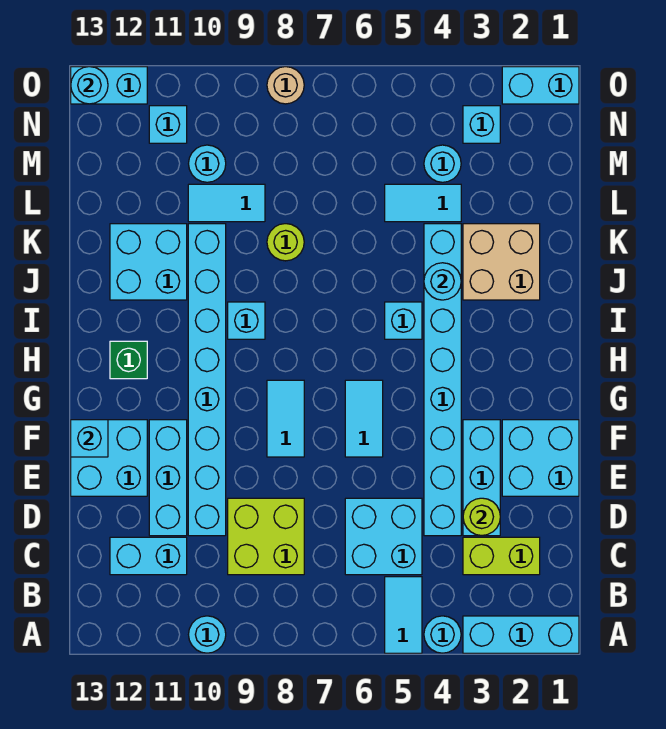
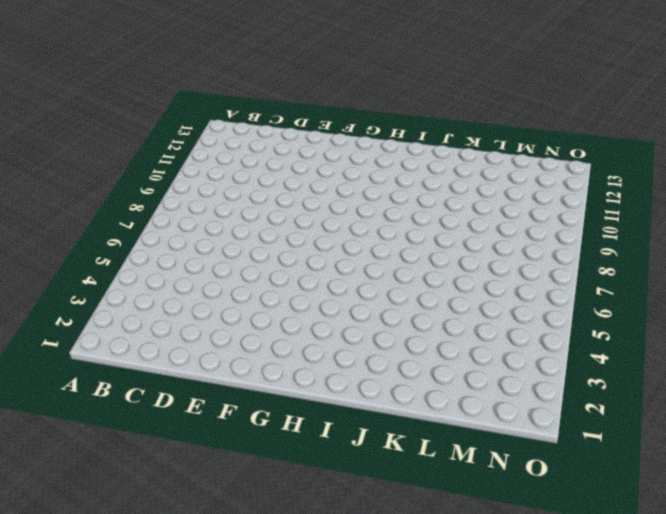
none -> cyan 1x3 brick [463,616,579,653]
none -> cyan 1x1 round brick [424,616,461,653]
none -> cyan 1x2 tile [385,577,422,653]
none -> cyan 1x1 round brick [189,616,226,653]

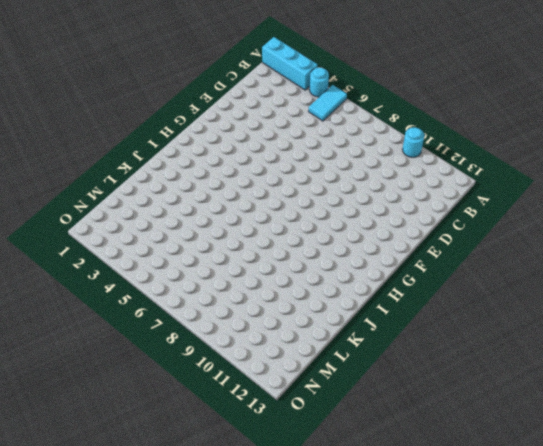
none -> lime 1x2 brick [463,537,540,575]
none -> cyan 2x2 brick [345,498,422,575]
none -> lime 2x2 brick [228,498,304,575]
none -> cyan 1x2 brick [110,537,187,575]

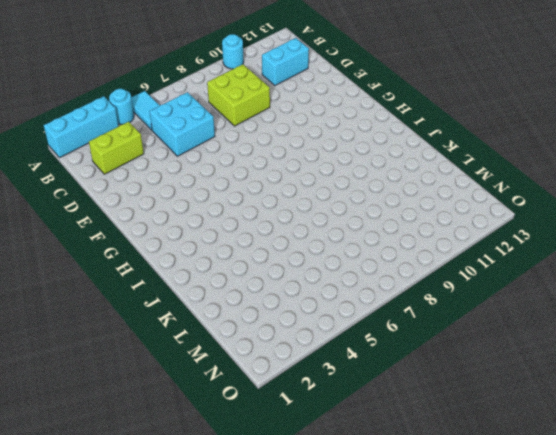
none -> cyan 1x3 brick [463,420,500,536]
none -> cyan 1x8 brick [424,224,461,536]
none -> cyan 1x8 brick [188,224,226,536]
none -> cyan 1x3 brick [149,420,187,536]

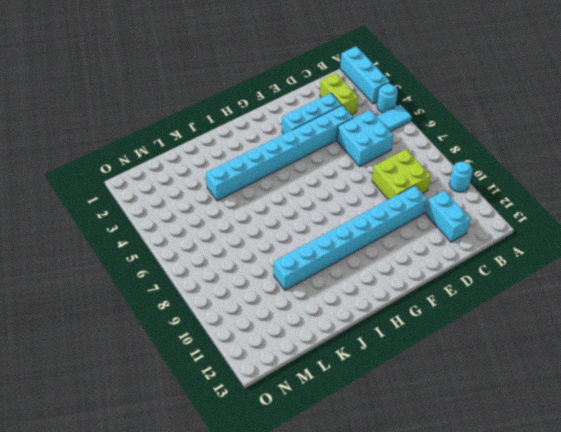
none -> cyan 1x3 brick [149,420,187,536]
none -> cyan 2x2 brick [502,420,579,496]
none -> cyan 2x2 brick [71,420,147,496]
none -> cyan 1x2 tile [345,380,383,457]

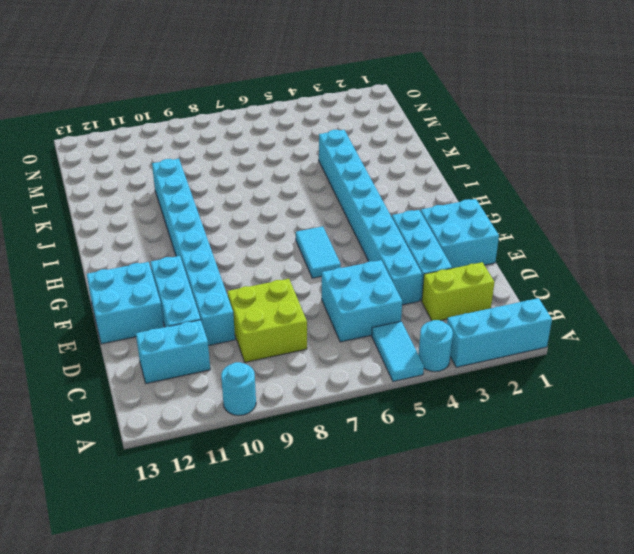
none -> cyan 1x2 tile [267,380,304,457]
none -> green 1x1 brick [110,341,147,379]
none -> cyan 1x1 brick [385,302,422,339]
none -> cyan 1x1 brick [228,302,265,339]

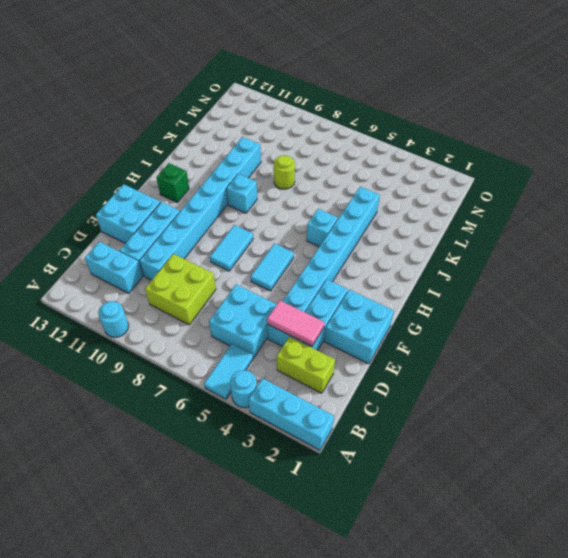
pink 1x2 tile [267,301,325,346] -> lime 1x1 round brick [463,498,500,536]
none -> tan 2x2 brick [463,224,540,300]
none -> cyan 2x2 brick [110,224,187,300]
none -> cyan 1x2 tile [385,184,461,222]
none -> cyan 1x2 tile [188,184,265,222]

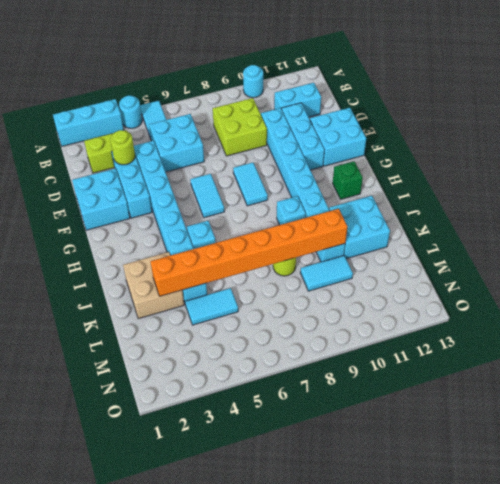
orange 1x8 brick [150,209,347,296] -> none
none -> cyan 1x1 round brick [424,145,461,182]
none -> cyan 1x1 round brick [189,145,226,182]
none -> cyan 1x1 brick [463,106,500,143]
none -> cyan 1x1 brick [149,106,187,143]

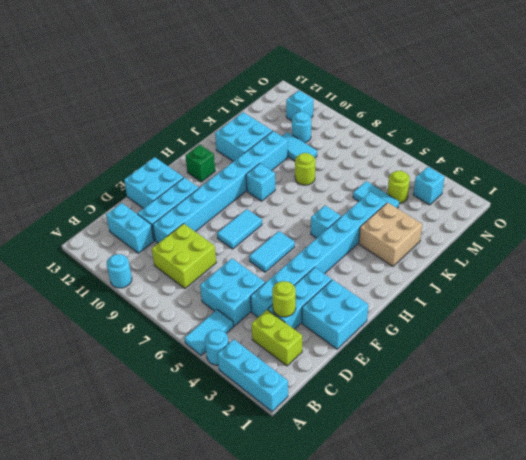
lime 1x1 round brick [387,171,410,203] -> cyan 1x1 round brick [424,145,461,182]
none -> cyan 1x2 brick [502,67,579,104]
none -> tan 1x1 round brick [267,67,304,104]
none -> cyan 1x2 brick [71,67,147,104]
none -> cyan 1x1 brick [71,420,108,457]

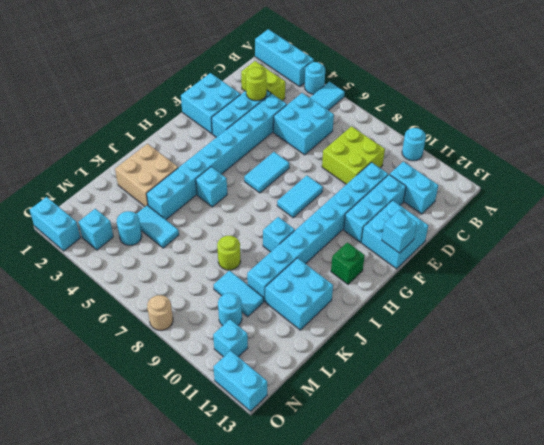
none -> cyan 1x1 round brick [424,263,461,300]
none -> cyan 1x1 round brick [71,67,108,104]

